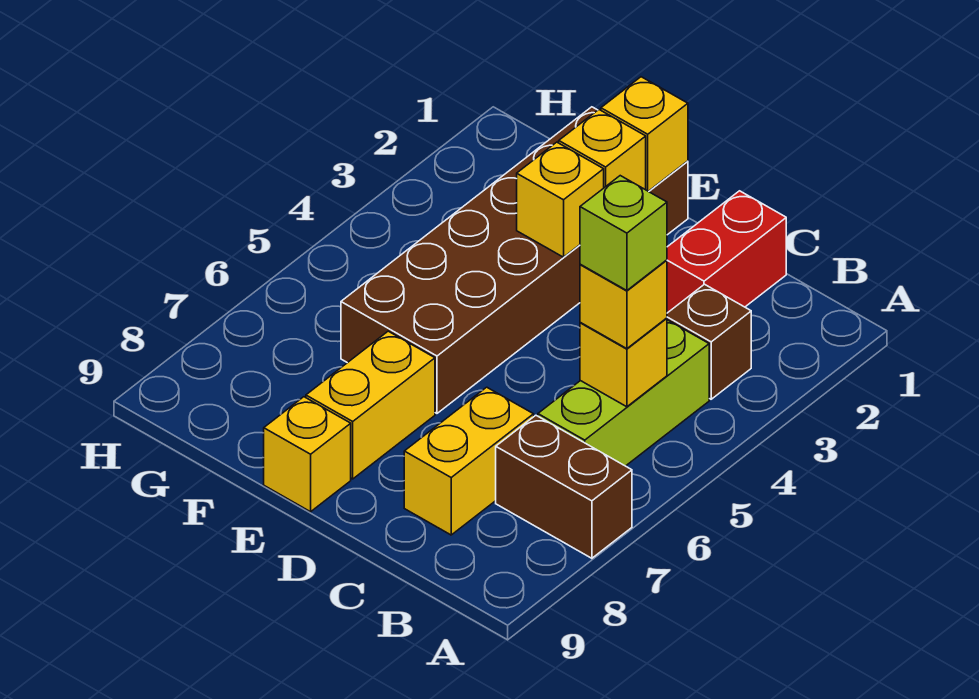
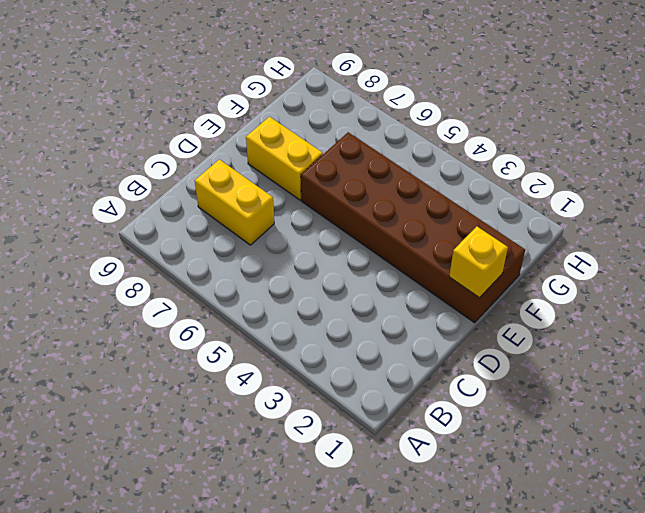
none -> brown 1x2 brick [496,415,632,558]
none -> brown 1x1 brick [667,284,751,399]
none -> lime 1x3 brick [538,320,709,466]

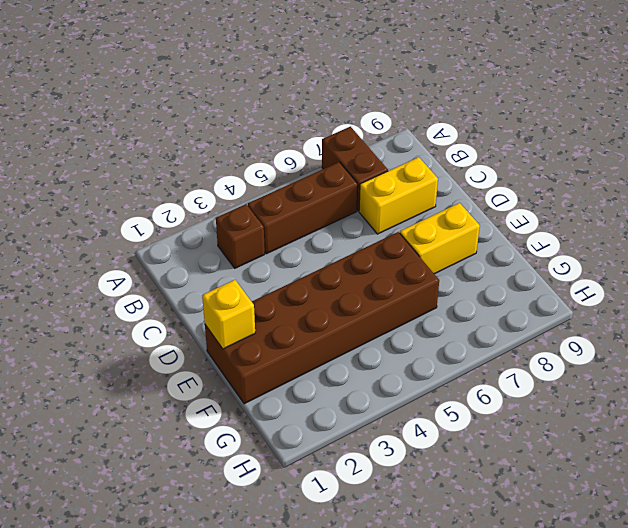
brown 1x3 brick [248,162,358,254] -> lime 1x3 brick [538,320,709,466]
none -> red 1x2 brick [667,191,786,313]
none -> yellow 1x1 brick [264,397,351,512]
none -> yellow 1x1 brick [580,318,667,407]

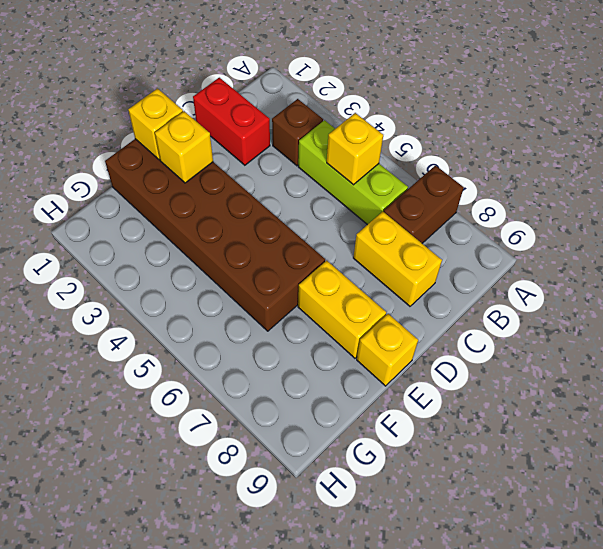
none -> yellow 1x1 brick [517,142,604,257]
none -> yellow 1x1 brick [580,260,667,349]
none -> lime 1x1 brick [580,176,667,291]

